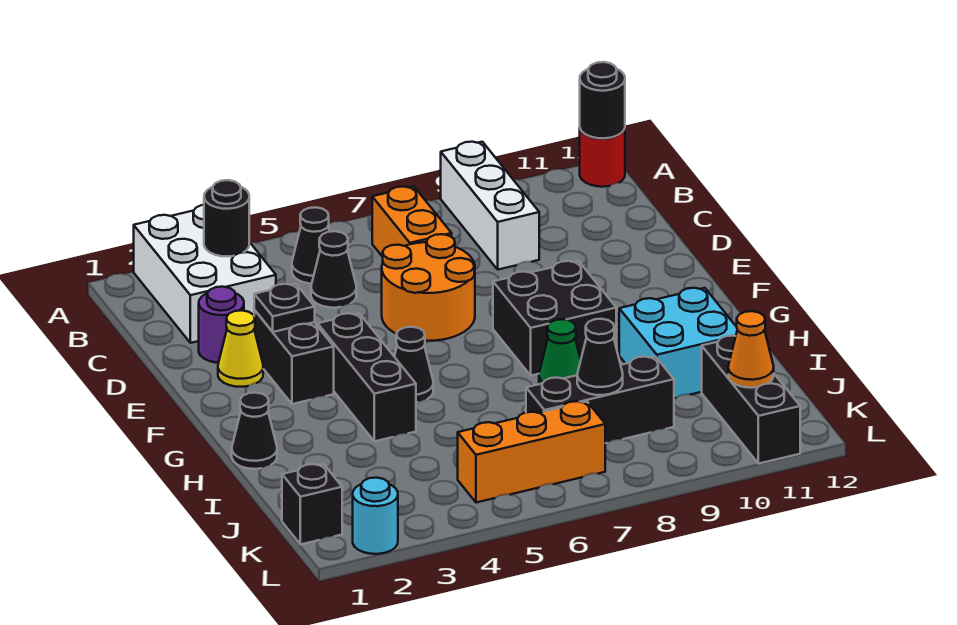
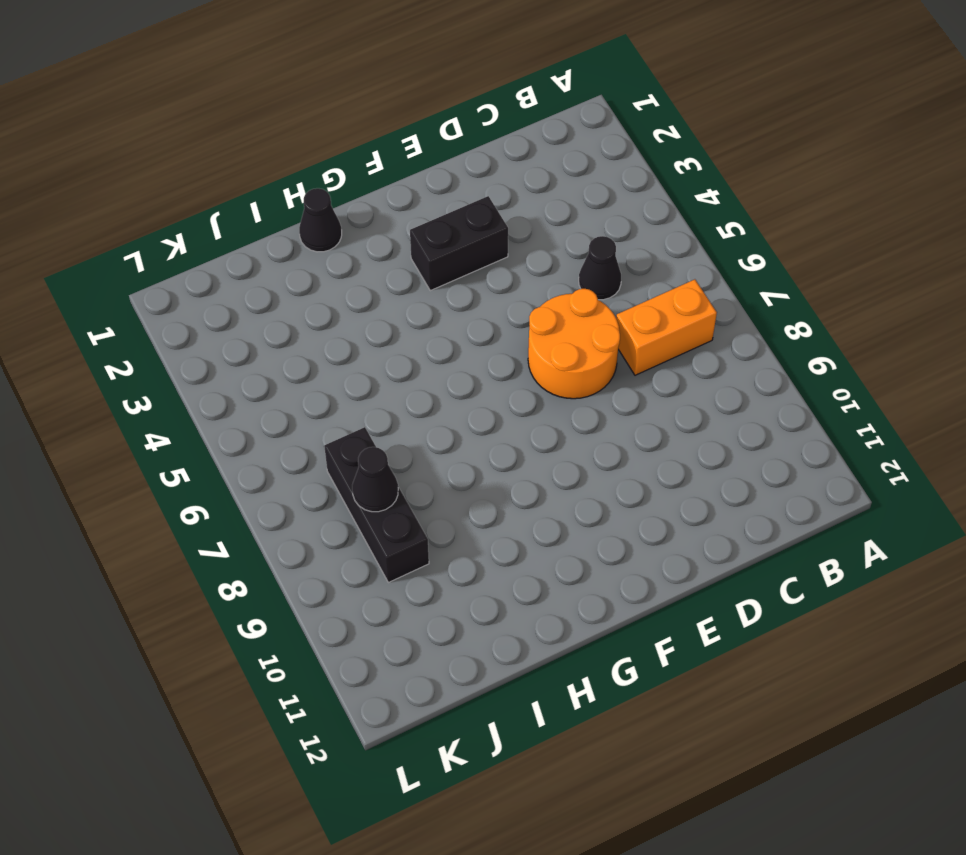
none -> white 2x3 brick [134,205,276,343]
none -> white 1x3 brick [441,142,539,270]
none -> red 1x1 round brick [580,129,625,187]

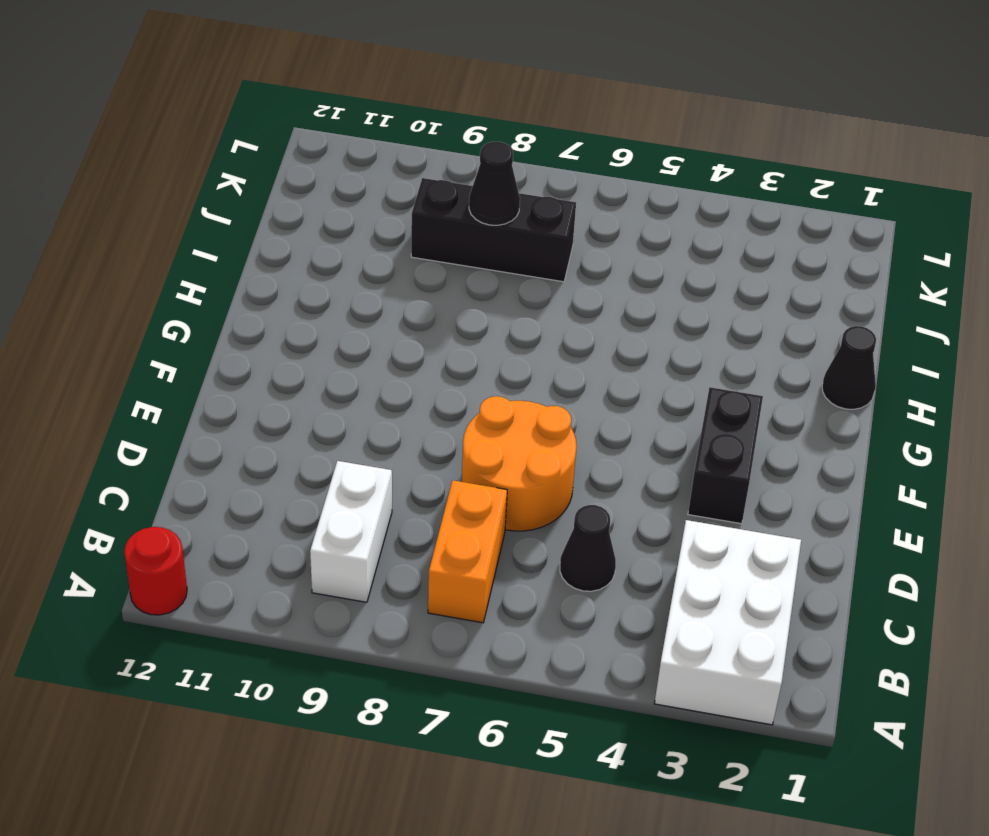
white 1x2 brick [310,461,392,602] -> white 1x3 brick [441,142,539,270]
none -> black 1x1 cone [292,207,330,284]
none -> purple 1x1 round brick [199,287,244,363]
none -> yellow 1x1 cone [218,310,263,387]

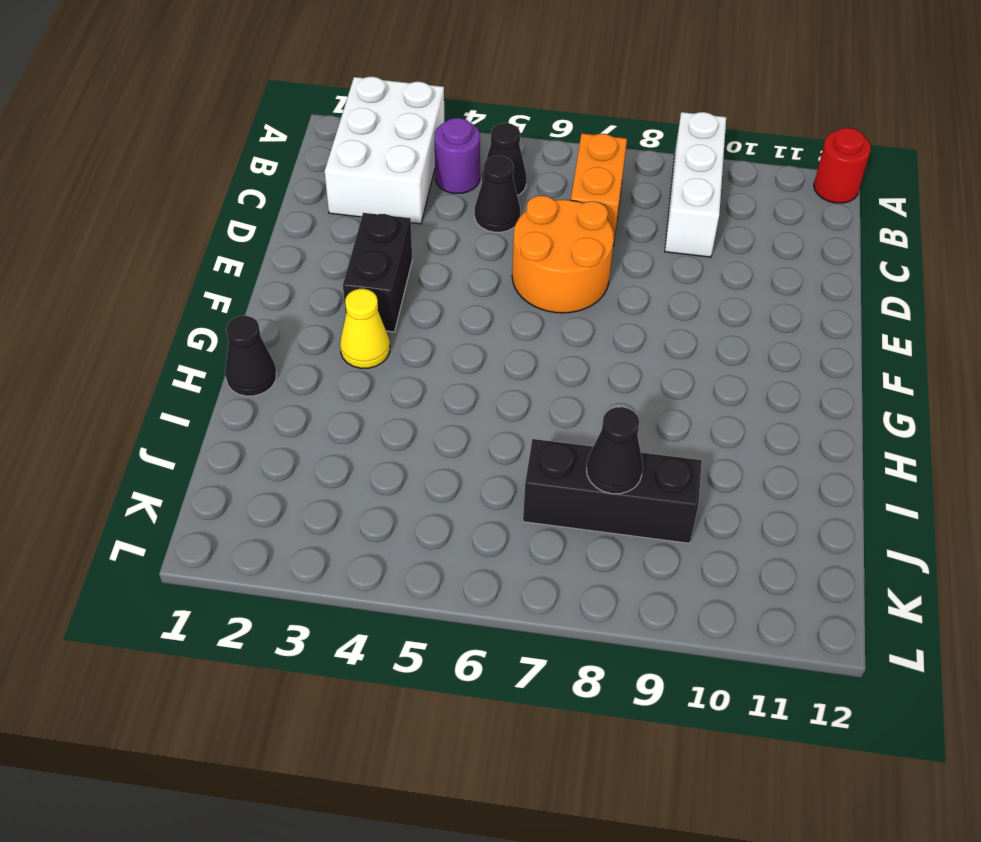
purple 1x1 round brick [435,118,480,193] -> purple 1x1 round brick moved to [199,287,244,363]
yellow 1x1 cone [340,289,390,368] -> yellow 1x1 cone moved to [218,310,263,387]
none -> black 1x3 brick [318,313,416,441]
none -> black 2x2 brick [493,261,616,376]
none -> black 1x1 cone [394,327,433,403]

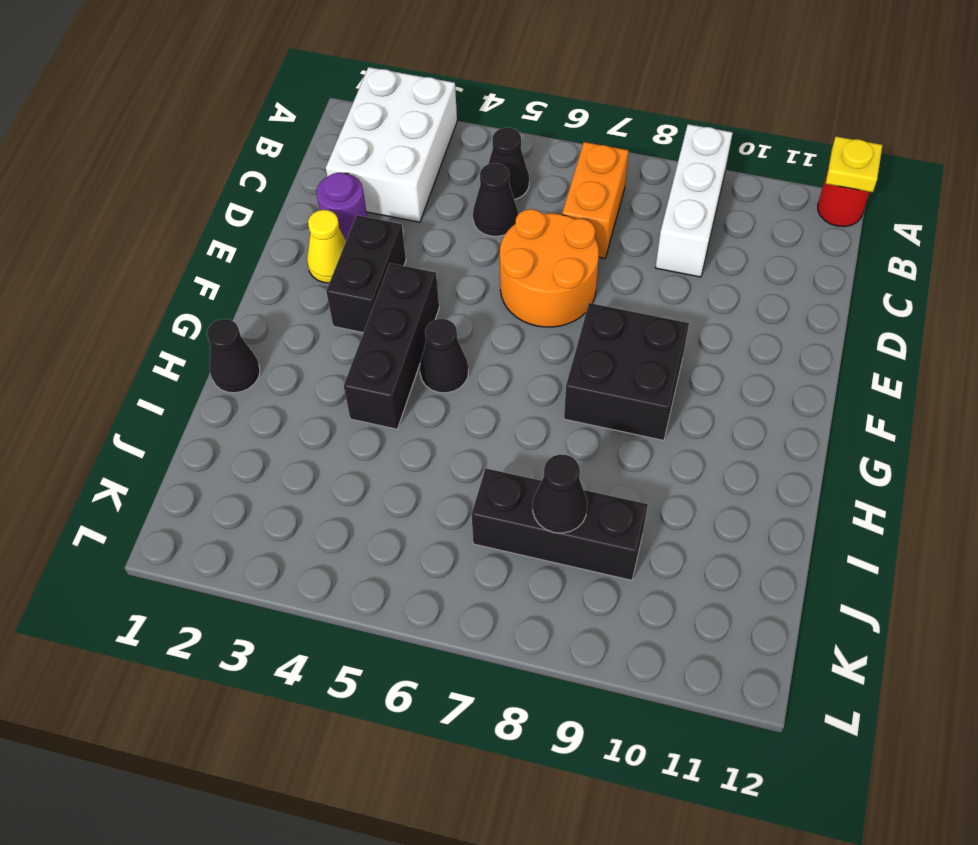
yellow 1x1 plate [826,137,882,192] -> black 1x1 round brick [580,62,625,138]
none -> green 1x1 cone [539,319,581,384]
none -> cyan 2x2 brick [619,288,737,398]
none -> black 1x3 brick [702,336,800,464]

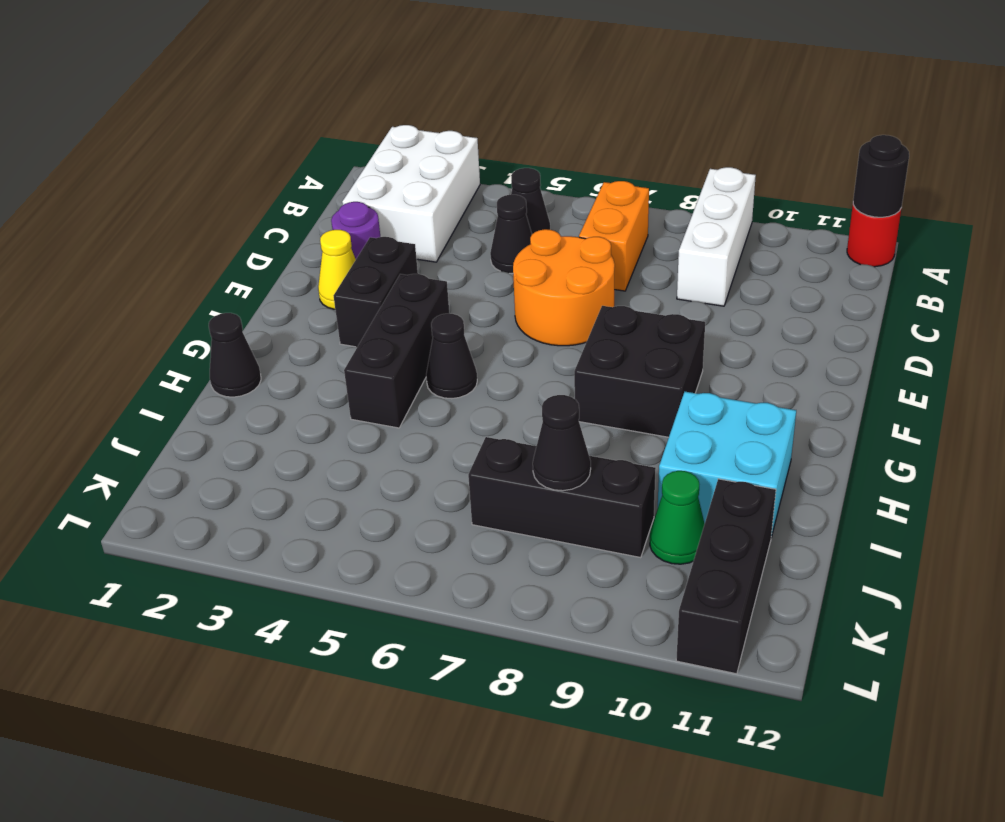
green 1x1 cone [650,471,705,564] -> green 1x1 cone moved to [539,319,581,384]
none -> black 1x1 brick [282,464,342,544]
none -> orange 1x3 brick [458,401,605,503]
none -> cyan 1x1 round brick [353,478,398,554]

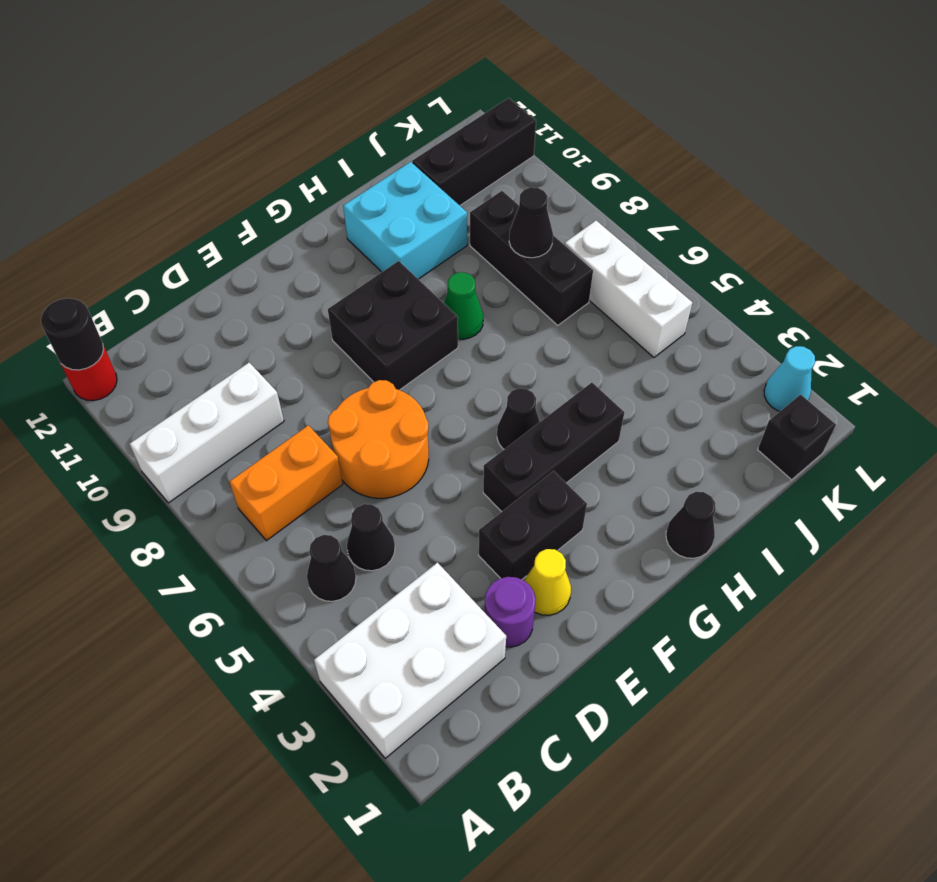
white 1x3 brick [564,221,692,357] -> orange 1x3 brick [458,401,605,503]
cyan 1x1 cone [764,346,815,411] -> cyan 1x1 round brick [353,478,398,554]
none -> black 1x1 round brick [204,180,249,256]
none -> black 1x1 plate [254,284,315,332]
none -> orange 1x1 cone [728,311,774,388]

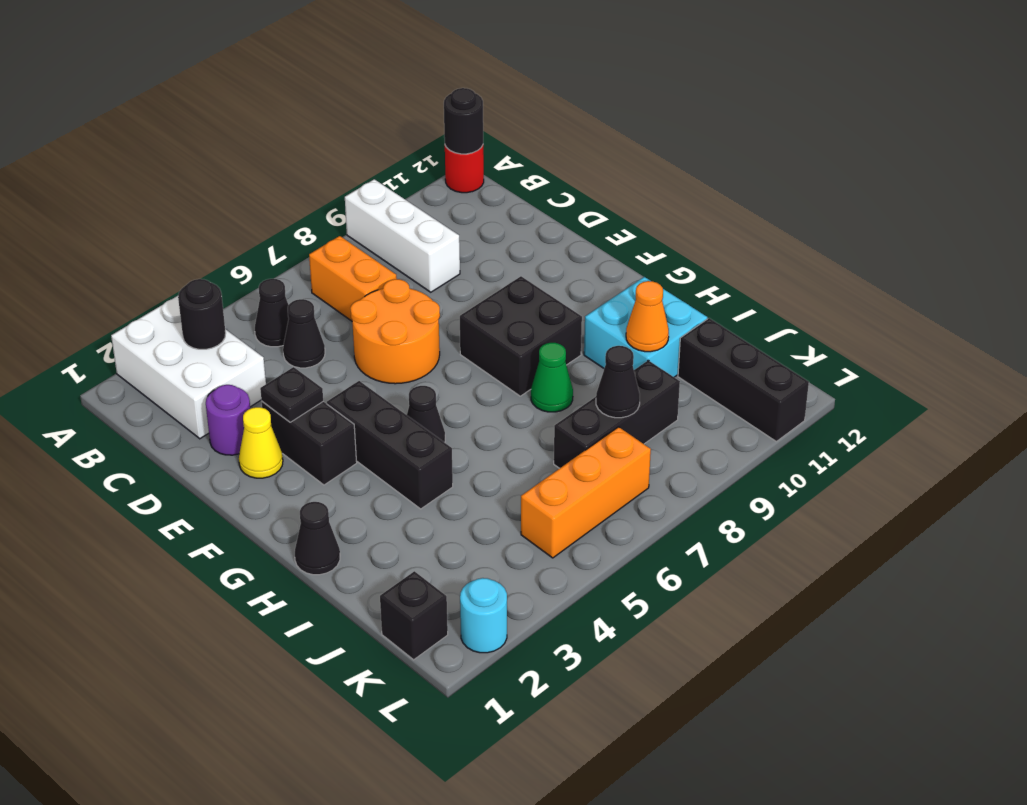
orange 1x1 cone [626,281,669,352] -> orange 1x1 cone moved to [728,311,774,388]

